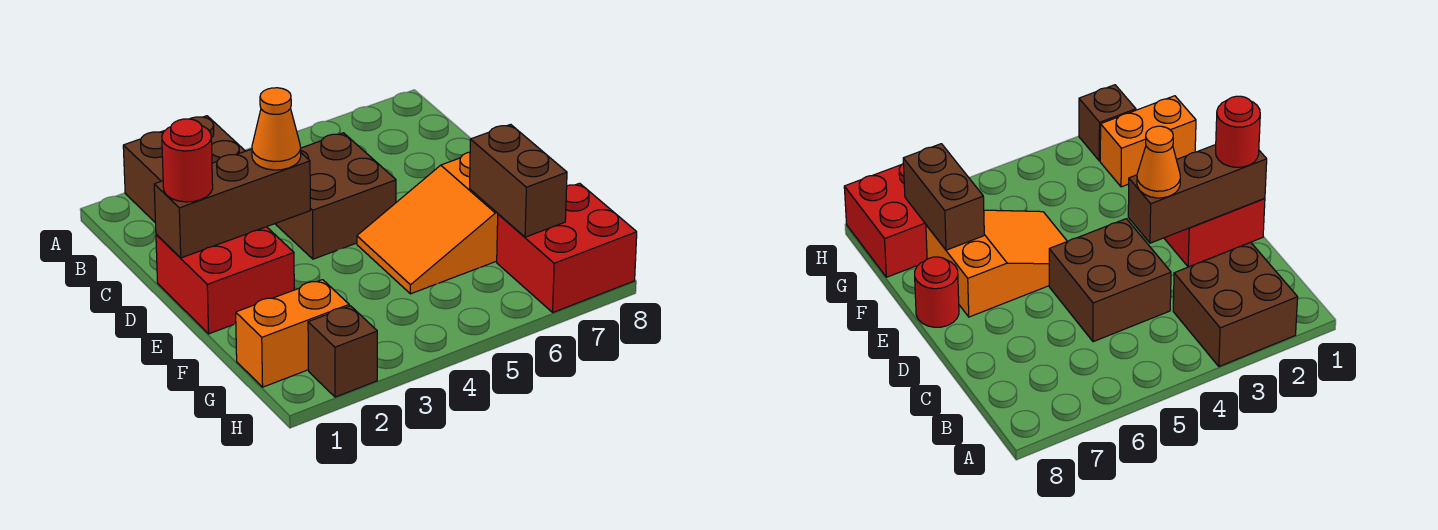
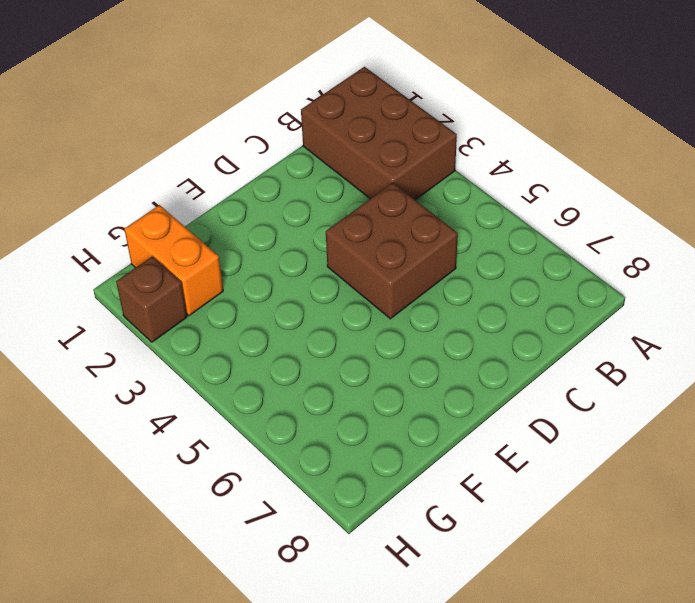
brown 2x3 brick [301,67,457,200] -> brown 2x2 brick [123,116,245,223]
none -> red 2x2 brick [156,227,294,334]
none -> orange 2x3 slope [357,152,498,294]
none -> red 1x1 round brick [915,257,959,327]

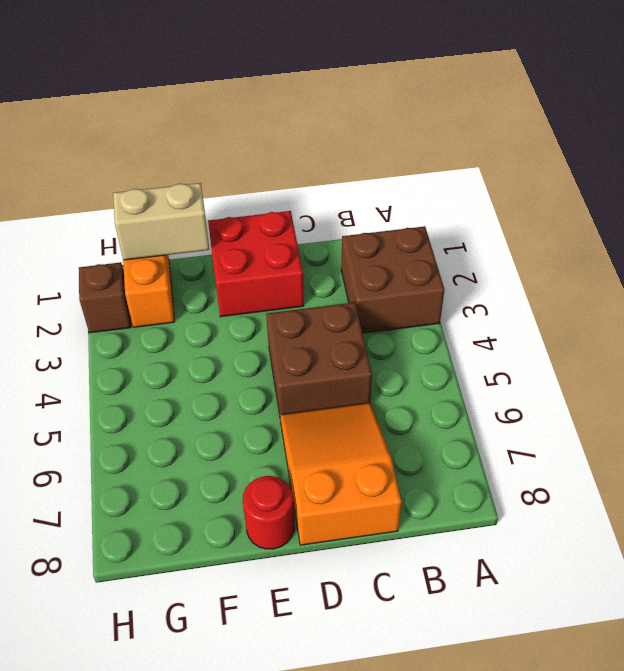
orange 2x3 slope [280,403,402,545] -> orange 2x3 slope moved to [357,152,498,294]
tan 1x2 brick [113,183,209,260] -> none
none -> red 2x2 brick [497,183,637,312]
none -> brown 1x3 brick [154,149,310,258]
none -> brown 1x2 brick [470,124,567,237]

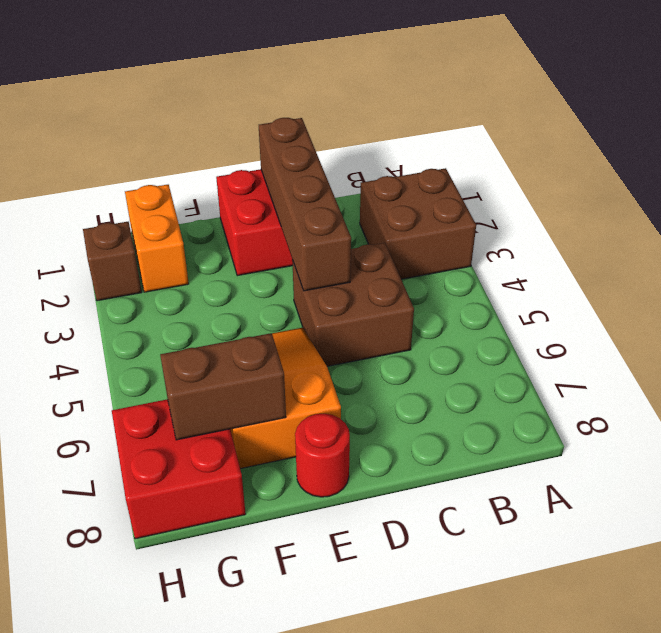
brown 1x4 brick [259,118,351,291] -> brown 1x3 brick [154,149,310,258]
none -> red 1x1 round brick [162,119,213,202]
none -> orange 1x1 cone [252,88,301,170]

